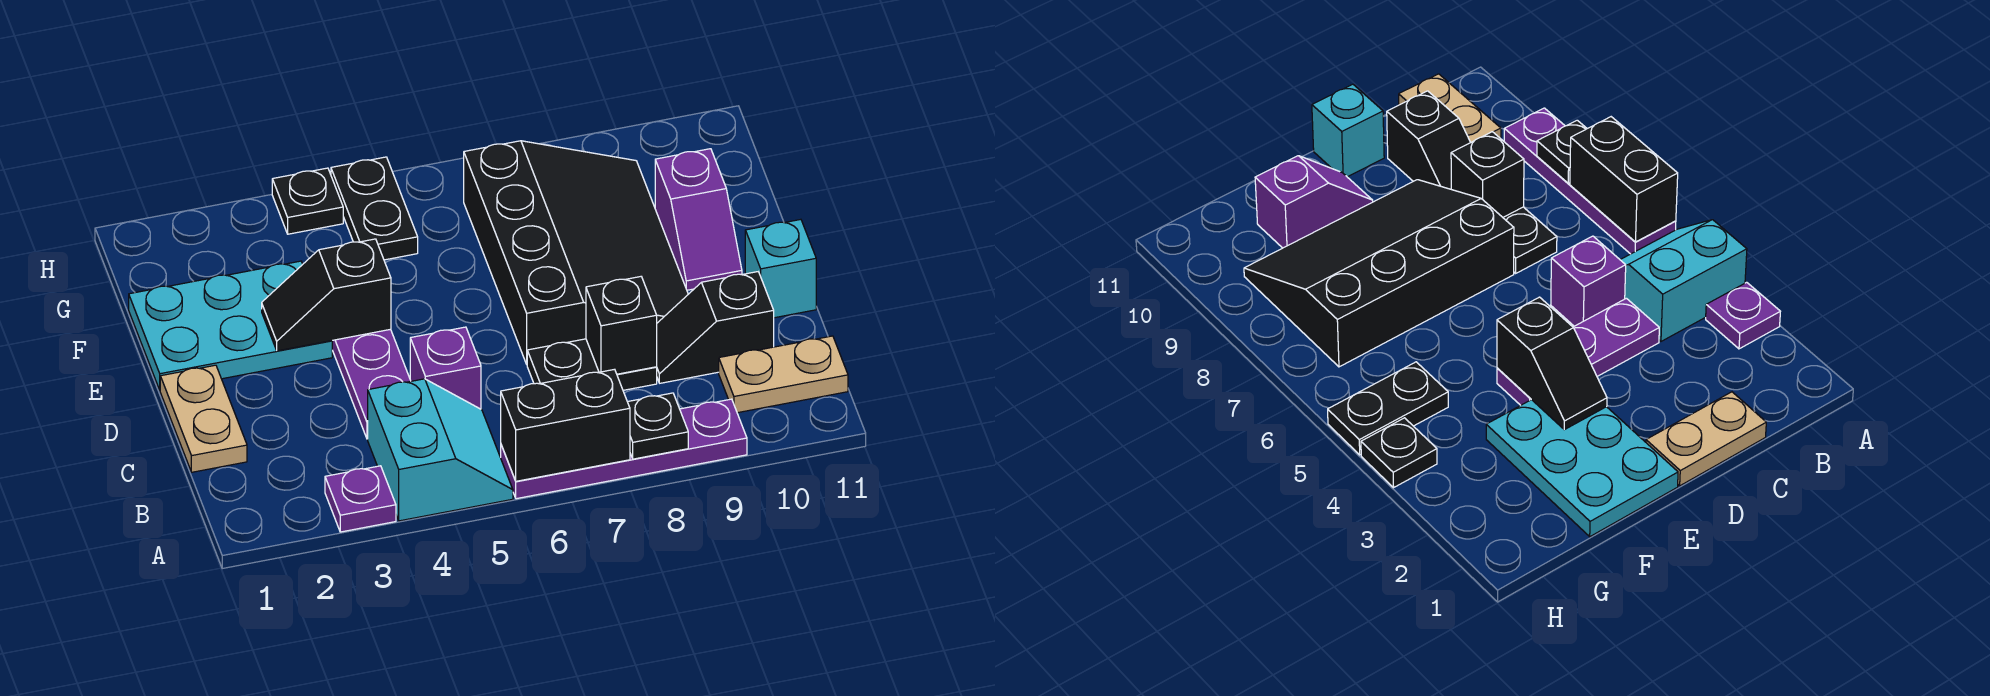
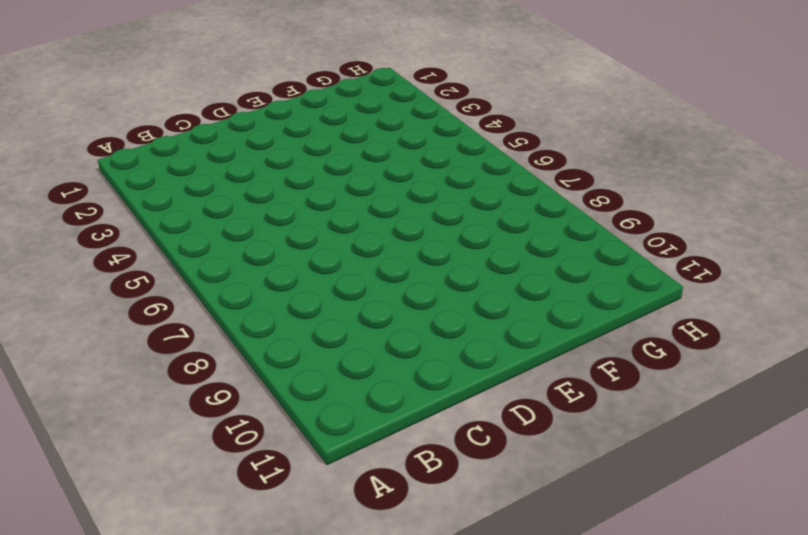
none -> purple 1x1 plate [325,466,396,532]
none -> cyan 2x2 slope [368,379,513,521]
none -> purple 1x4 plate [501,399,747,499]

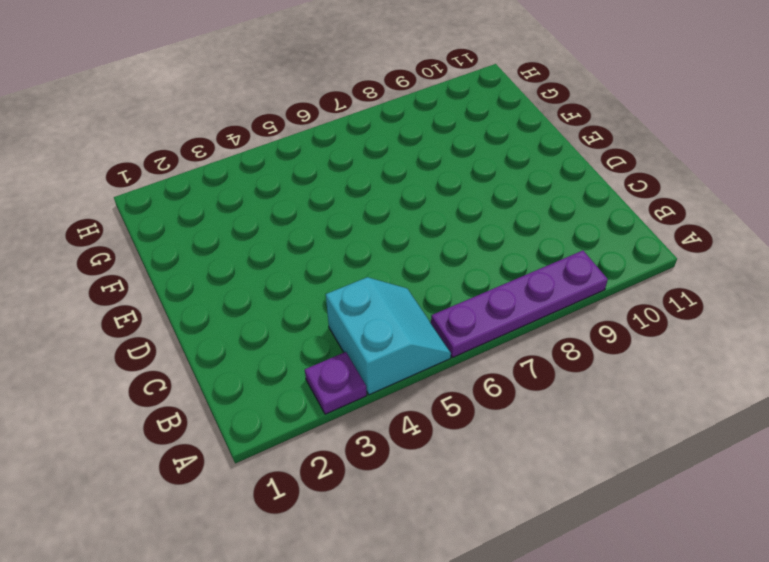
none -> tan 1x2 plate [719,336,848,413]
none -> tan 1x2 plate [160,365,247,472]
none -> purple 1x3 plate [332,329,411,439]

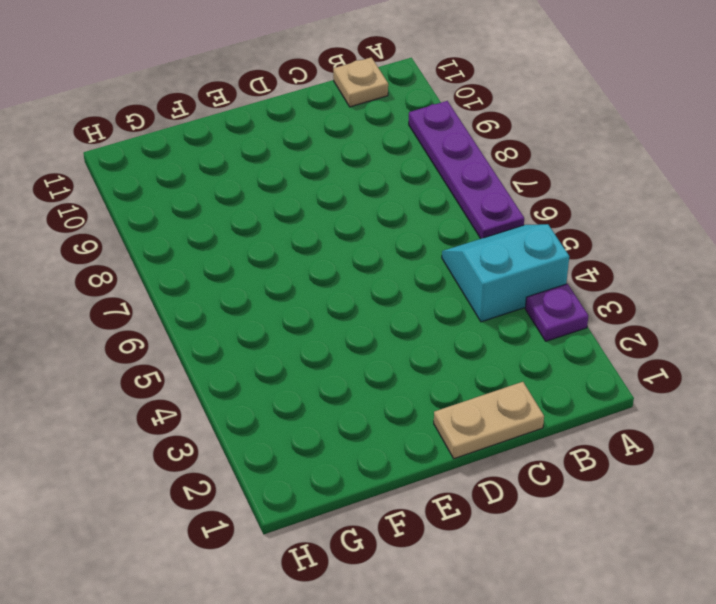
tan 1x1 plate [333,57,388,107] -> tan 1x2 plate [719,336,848,413]
none -> purple 1x3 plate [332,329,411,439]
none -> purple 1x1 brick [410,327,481,409]
none -> black 1x2 plate [527,339,657,390]

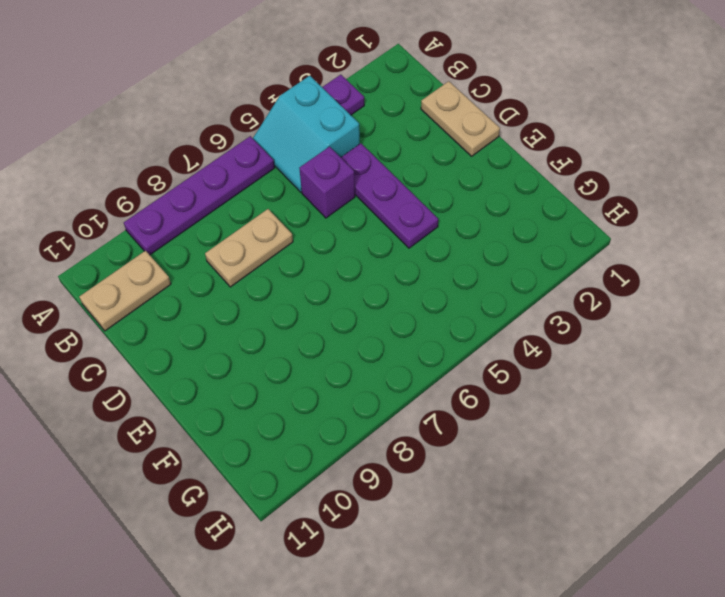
tan 1x2 plate [205,209,293,287] -> black 1x2 plate [527,339,657,390]
none -> black 1x2 slope [657,272,774,383]
none -> black 3x4 slope [464,141,688,364]
none -> cyan 1x1 brick [745,219,816,318]

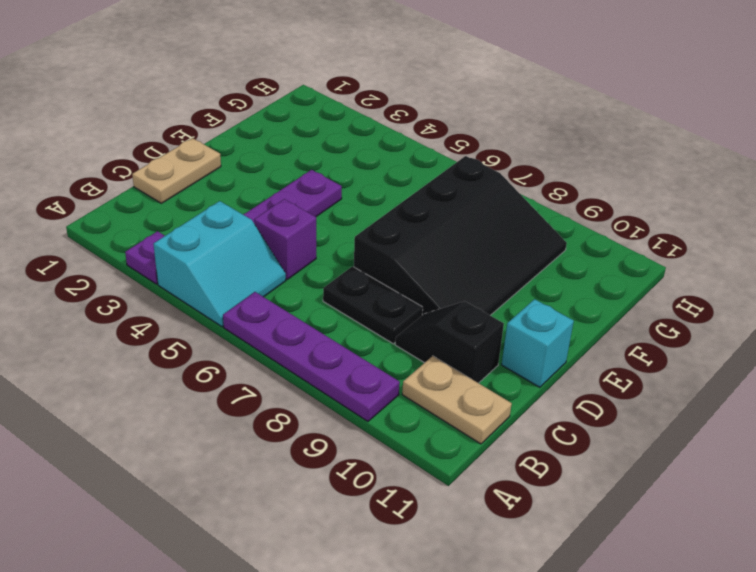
none -> cyan 2x3 plate [129,261,332,390]
none -> purple 1x2 slope [655,149,742,290]
none -> black 1x2 plate [331,157,418,260]

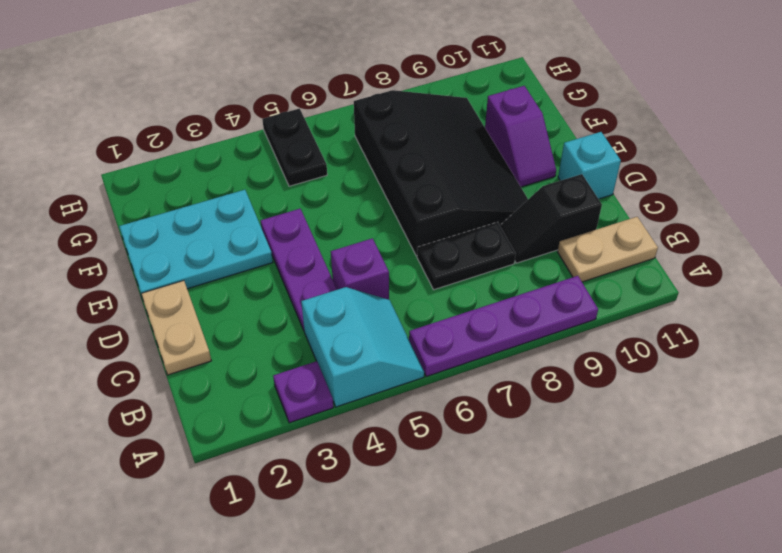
none -> black 1x1 plate [272,168,343,234]
none -> black 1x2 brick [501,369,630,481]
none -> black 1x1 plate [628,393,688,459]

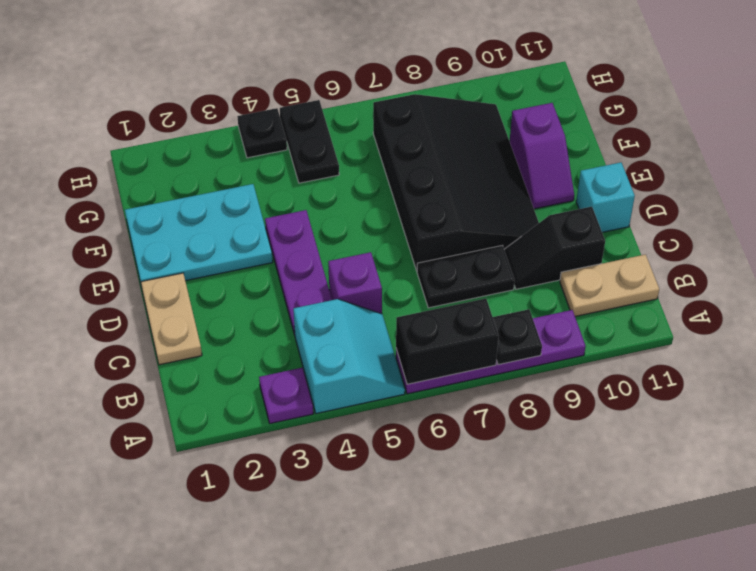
none -> black 1x1 brick [586,277,657,374]
none -> black 1x2 slope [262,239,391,351]

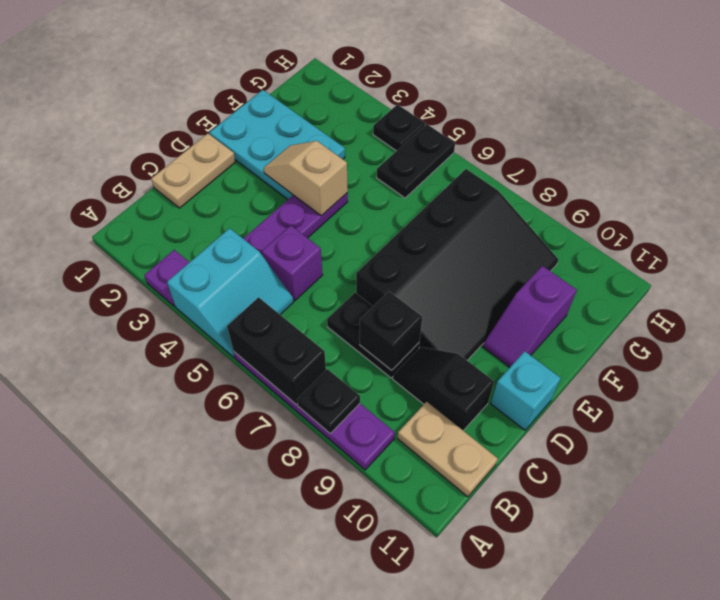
tan 1x2 slope [264,141,348,216] -> black 1x2 slope [262,239,391,351]

